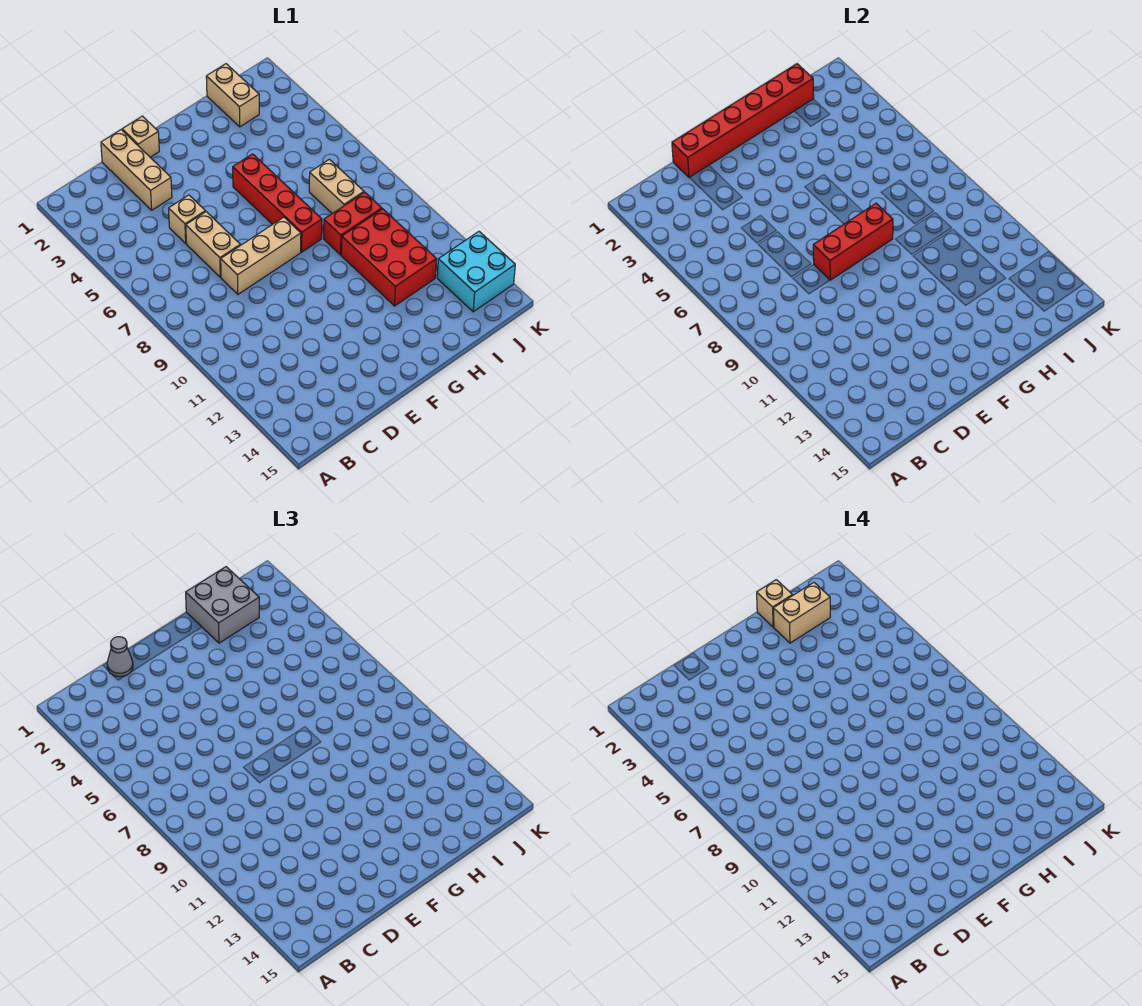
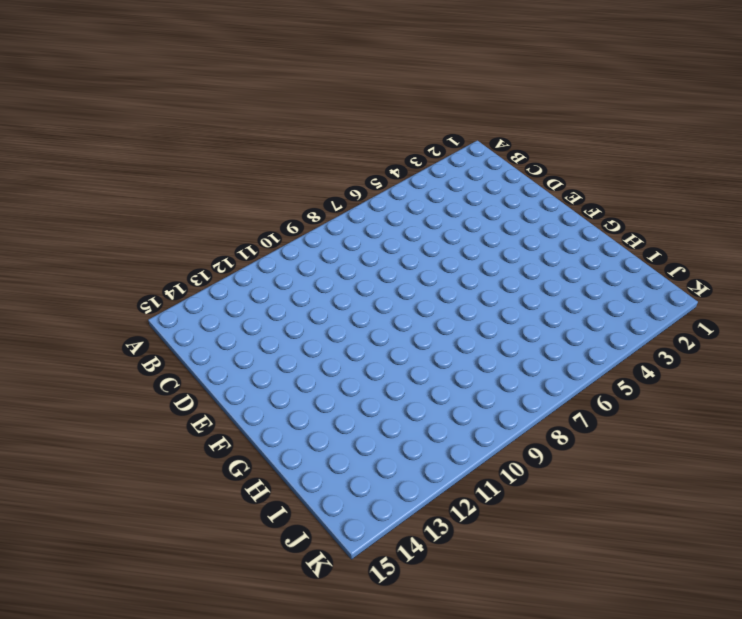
none -> tan 1x3 brick [101,130,172,210]
none -> tan 1x1 brick [169,195,205,243]
none -> tan 1x2 brick [186,212,240,277]

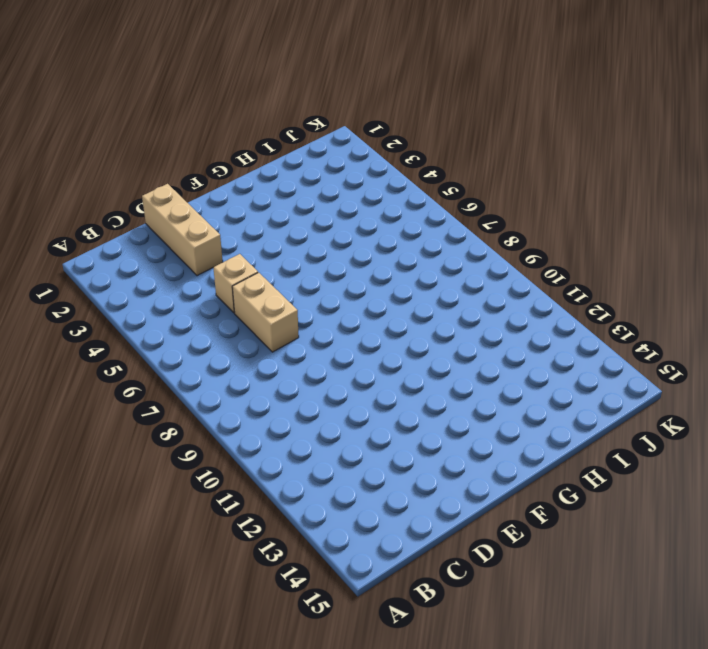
none -> tan 1x3 brick [221,217,301,294]
none -> tan 1x1 brick [122,116,159,157]
none -> red 1x4 brick [233,154,322,252]

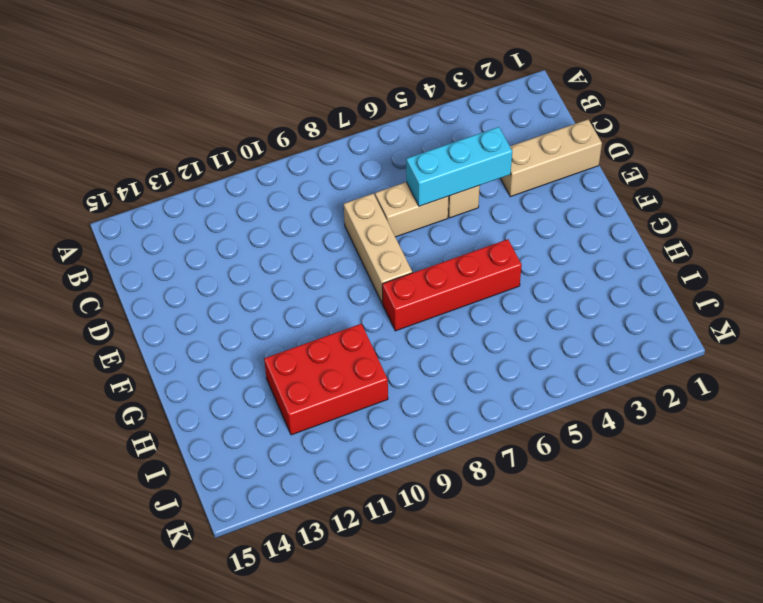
cyan 1x3 brick [406,127,512,206] -> none
none -> tan 1x1 brick [122,116,159,157]
none -> red 1x2 brick [324,192,382,255]
none -> tan 1x2 brick [206,64,259,127]

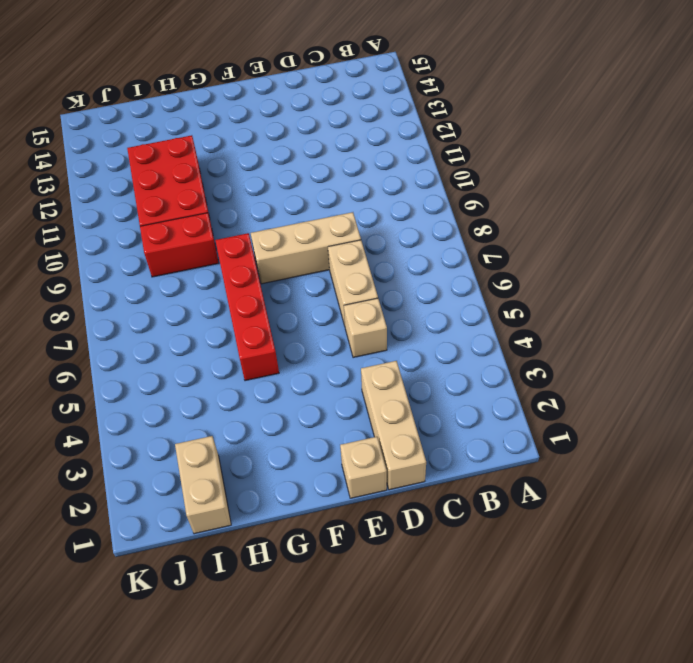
none -> tan 1x2 brick [309,159,364,213]
none -> cyan 2x2 brick [437,232,515,312]
none -> red 1x6 brick [672,64,814,178]

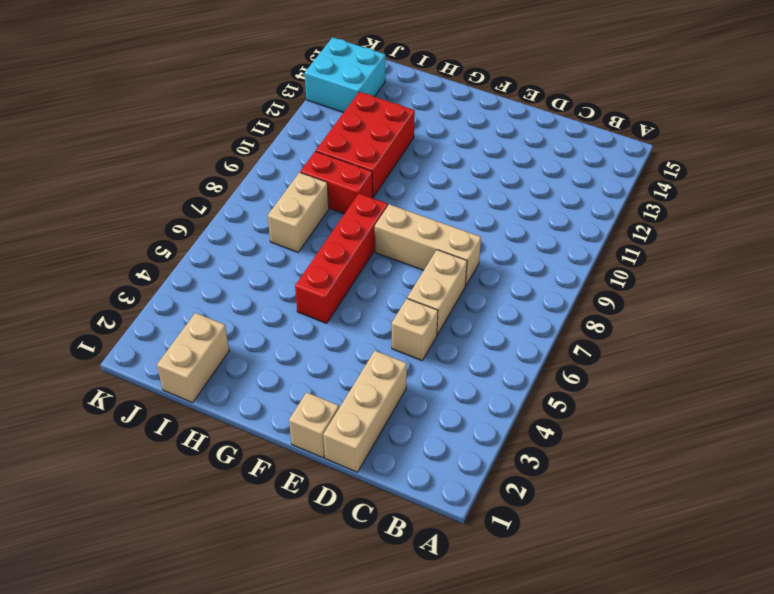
none -> red 1x6 brick [672,64,814,178]
none -> red 1x3 brick [813,203,893,280]
none -> grey 1x1 cone [107,637,133,677]

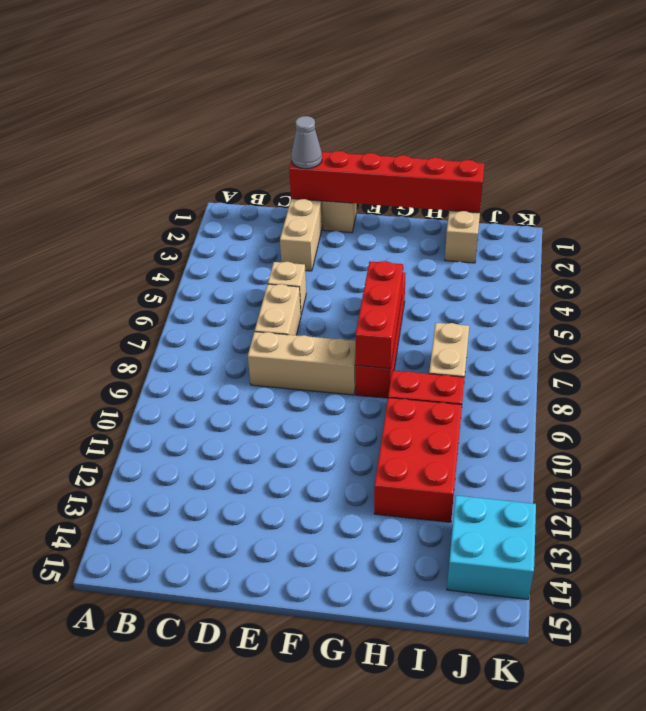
red 1x3 brick [356,261,403,369] -> red 1x3 brick turned to [813,203,893,280]
none -> grey 2x2 brick [186,567,259,643]
none -> tan 1x1 brick [757,580,792,627]
none -> tan 1x2 brick [773,583,830,643]

